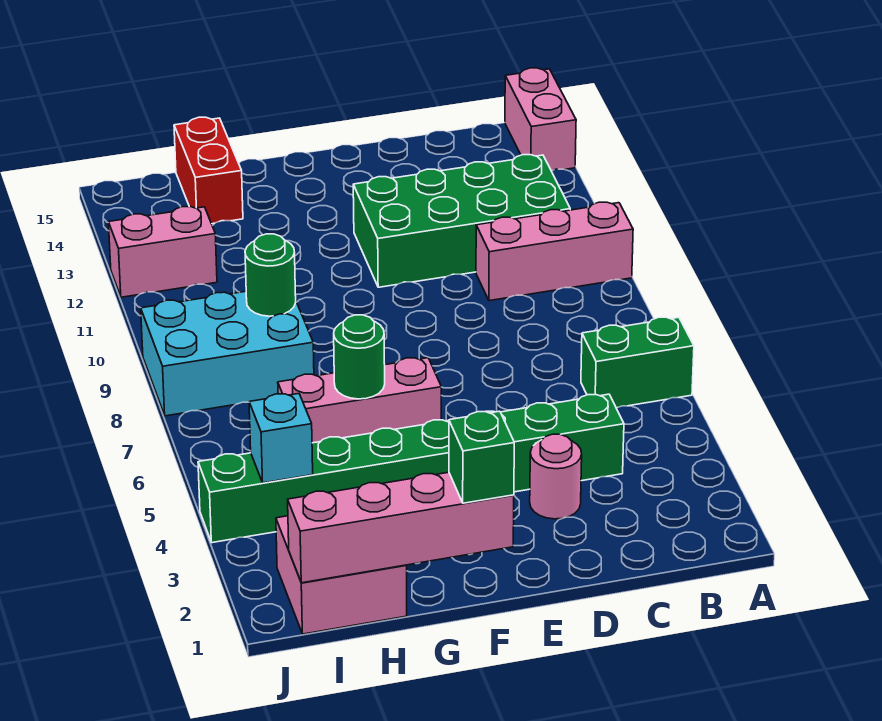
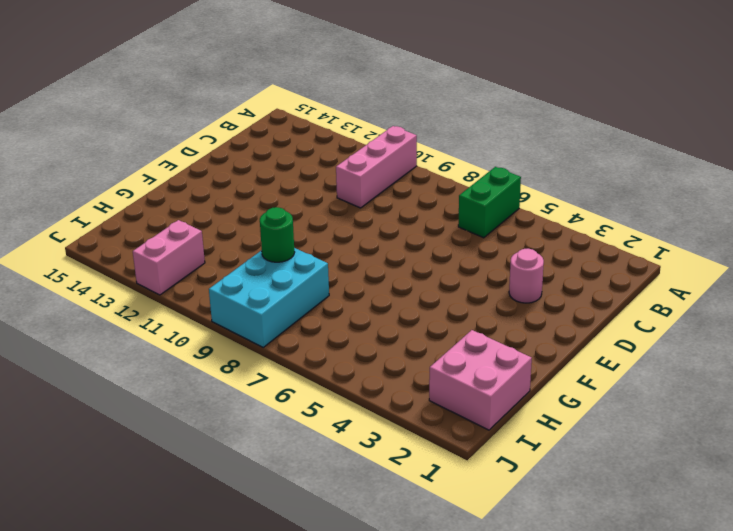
none -> pink 1x2 brick [505,68,576,171]
none -> green 2x4 brick [353,155,570,287]
none -> green 1x8 brick [198,394,624,543]

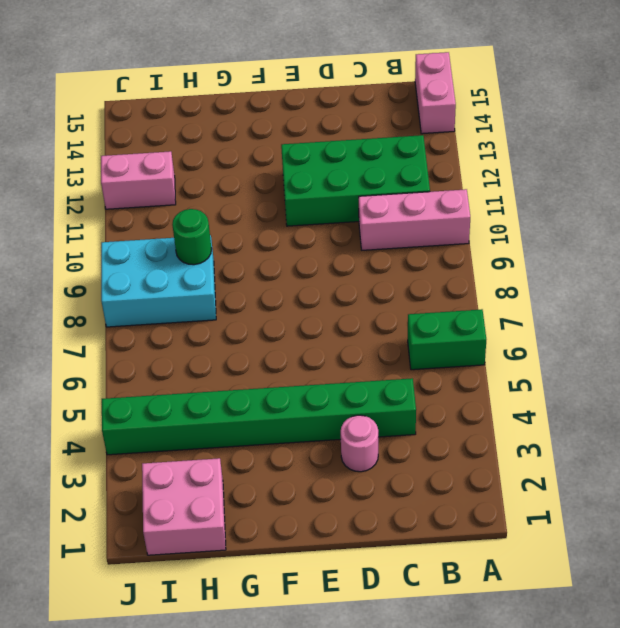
none -> pink 1x3 brick [278,358,441,443]
none -> red 1x2 brick [174,117,243,224]
none -> pink 1x4 brick [288,472,514,583]

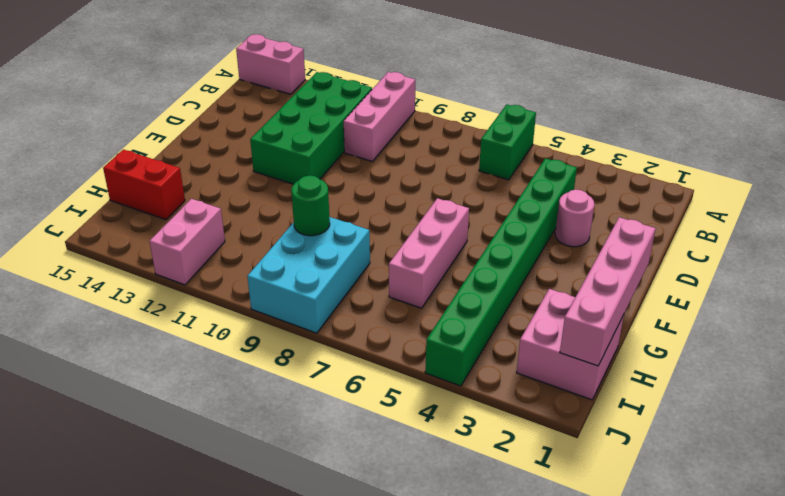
none -> green 1x1 round brick [334,315,385,399]
none -> cyan 1x1 brick [249,394,313,483]
none -> green 1x1 brick [449,411,514,503]

